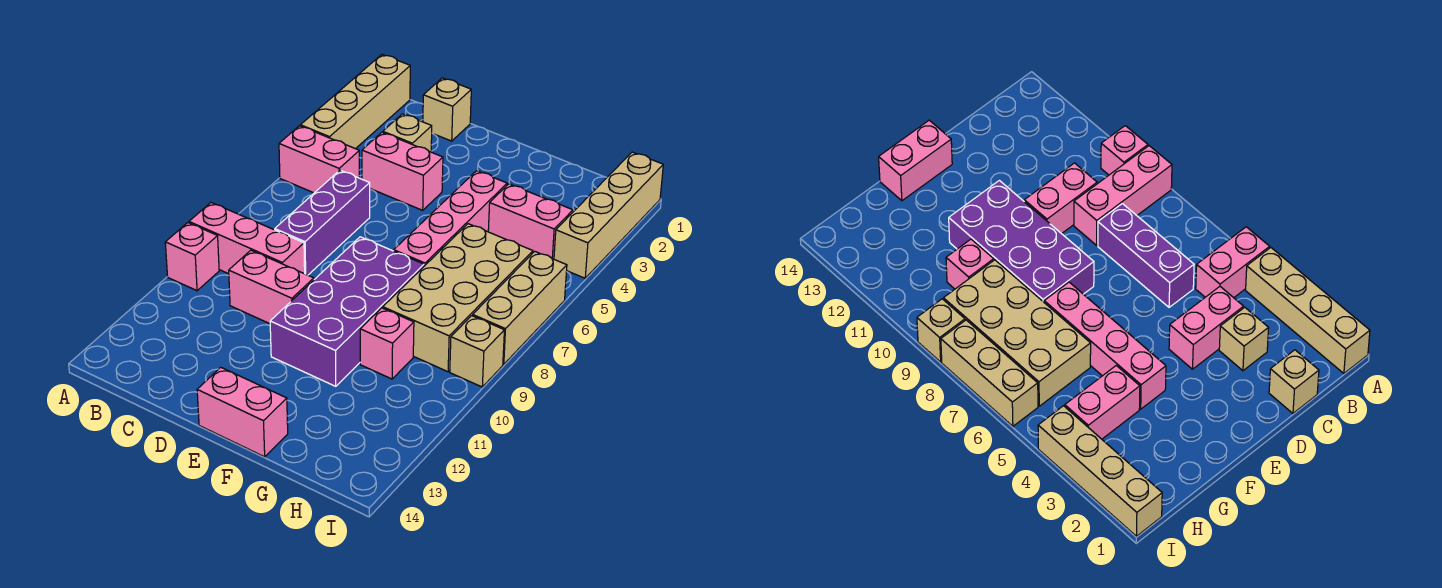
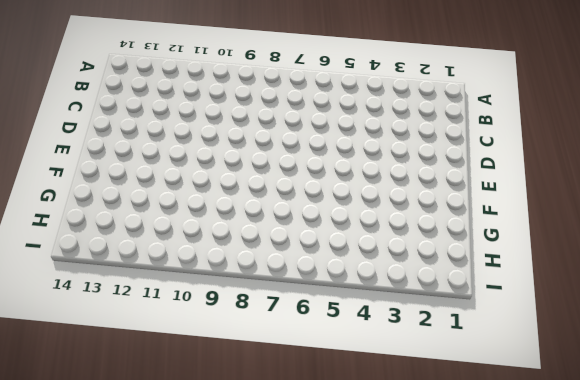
none -> tan 1x4 brick [301,55,410,149]
none -> pink 1x2 brick [279,126,359,193]
none -> pink 1x3 brick [189,203,305,274]

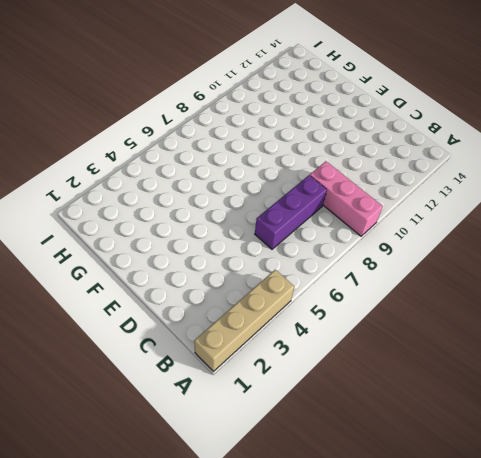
none -> pink 1x2 brick [279,126,359,193]
none -> pink 1x1 brick [165,223,219,291]
none -> tan 1x1 brick [423,78,471,141]

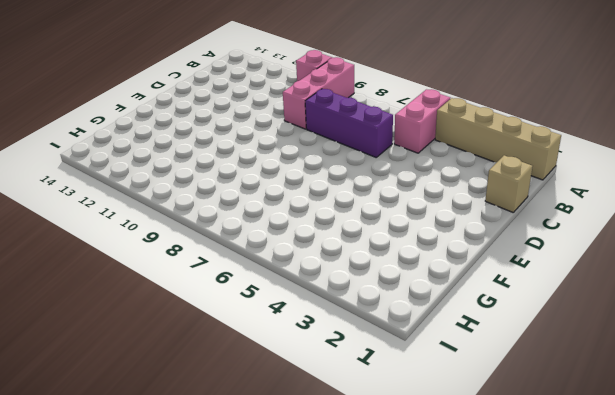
none -> tan 1x1 brick [383,114,432,152]
none -> pink 1x2 brick [362,132,443,210]
none -> pink 1x2 brick [229,250,314,324]

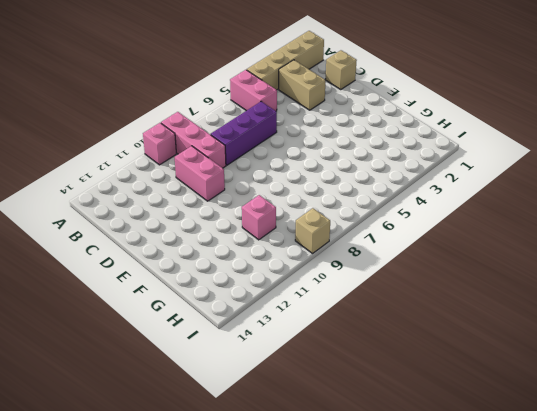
tan 1x2 brick [279,60,326,110] -> tan 1x1 brick [383,114,432,152]
none -> pink 1x2 brick [362,132,443,210]
none -> purple 2x4 brick [270,237,424,386]
none -> pink 1x2 brick [197,368,288,457]

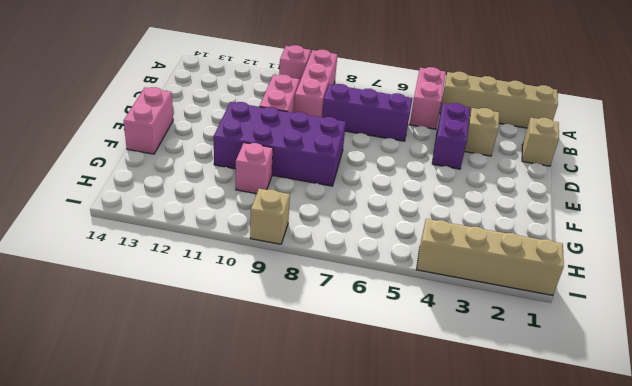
purple 1x2 brick [432,103,470,169] -> pink 1x2 brick [362,132,443,210]
none -> pink 1x4 brick [394,171,507,266]
none -> pink 1x2 brick [488,184,573,259]
none -> tan 2x4 brick [383,224,533,372]

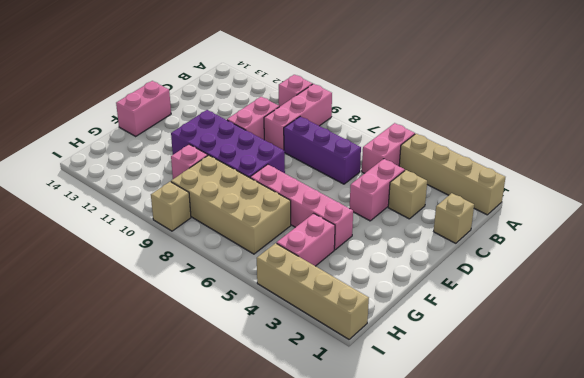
none -> tan 1x3 brick [473,251,567,364]

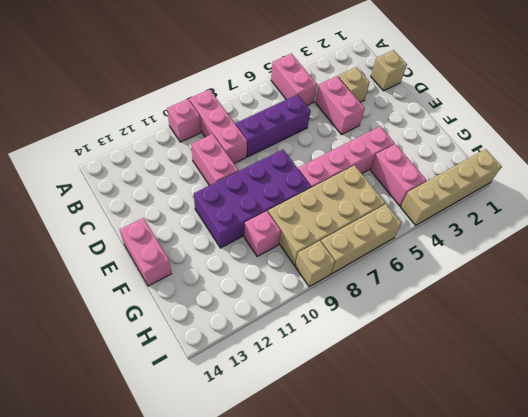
none -> tan 1x4 brick [301,55,410,149]

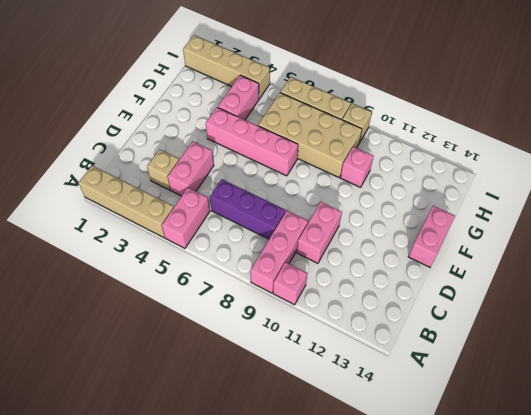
none -> tan 1x1 brick [423,78,471,141]
none -> purple 2x4 brick [270,237,424,386]

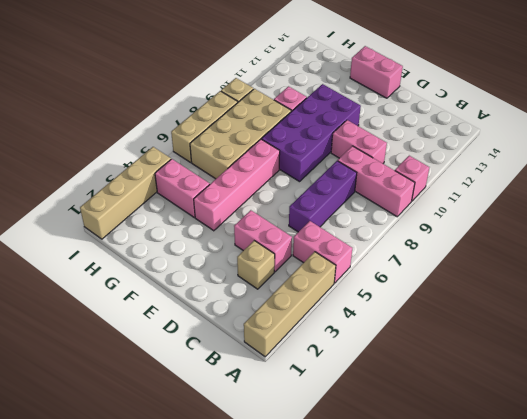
none -> tan 1x1 brick [423,78,471,141]

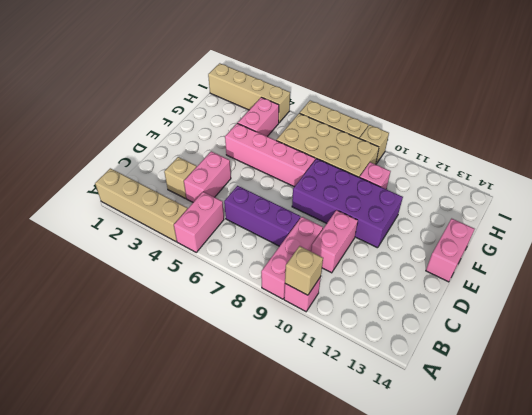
tan 1x1 brick [285,246,323,295] -> tan 1x1 brick moved to [423,78,471,141]

